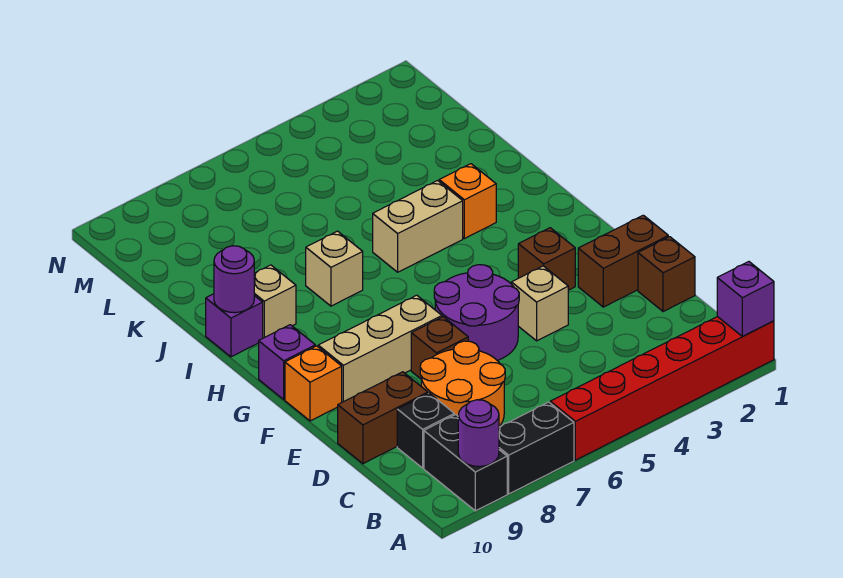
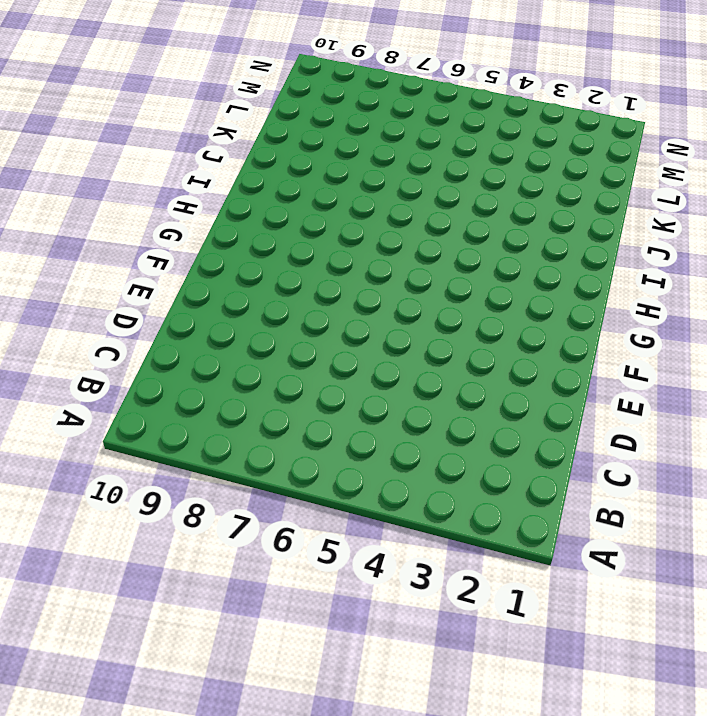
none -> red 1x6 brick [550,317,774,460]
none -> black 1x2 brick [499,402,574,494]
none -> black 1x2 brick [424,415,507,511]

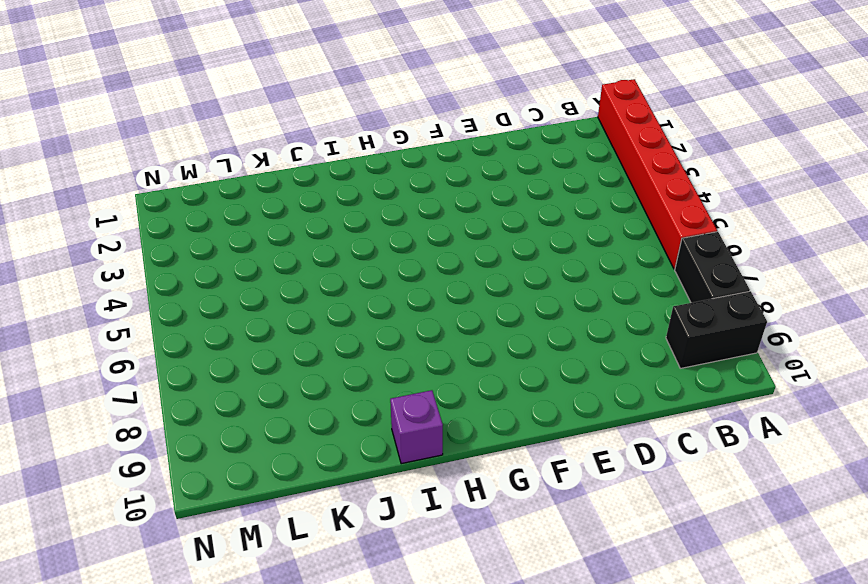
none -> orange 2x2 round brick [420,341,505,426]
none -> black 1x1 brick [397,393,454,468]
none -> brown 1x1 brick [638,237,695,312]

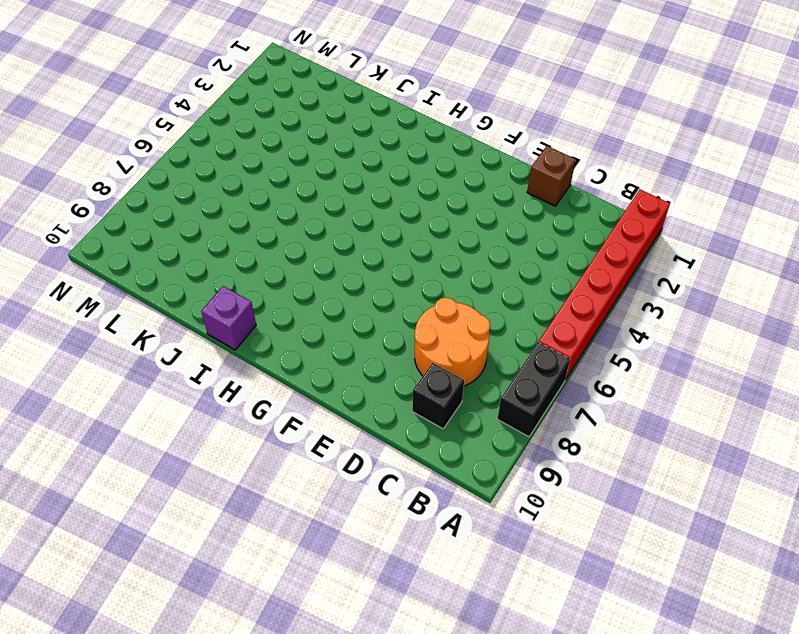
none -> black 1x2 brick [424,415,507,511]
none -> brown 1x2 brick [338,372,428,464]
none -> brown 1x2 brick [578,215,668,307]

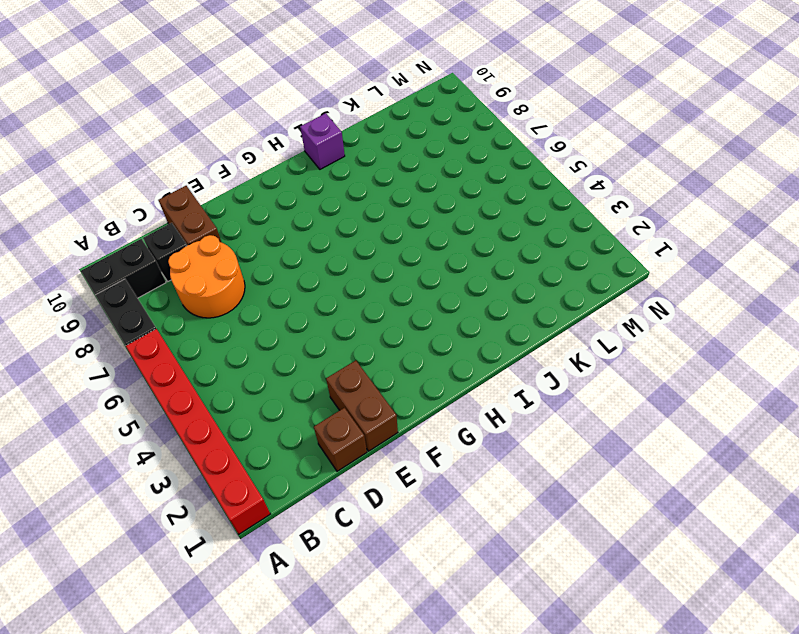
none -> tan 1x1 brick [512,266,568,341]
none -> purple 2x2 round brick [434,265,519,361]
none -> brown 1x1 brick [411,317,468,379]

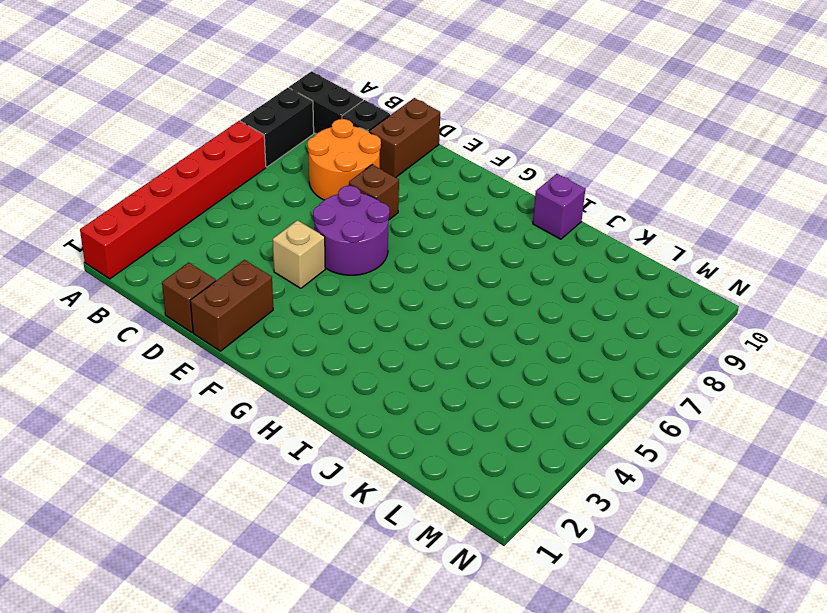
none -> brown 1x1 brick [518,228,575,290]
none -> tan 1x3 brick [318,295,442,402]
none -> orange 1x1 brick [285,346,342,421]

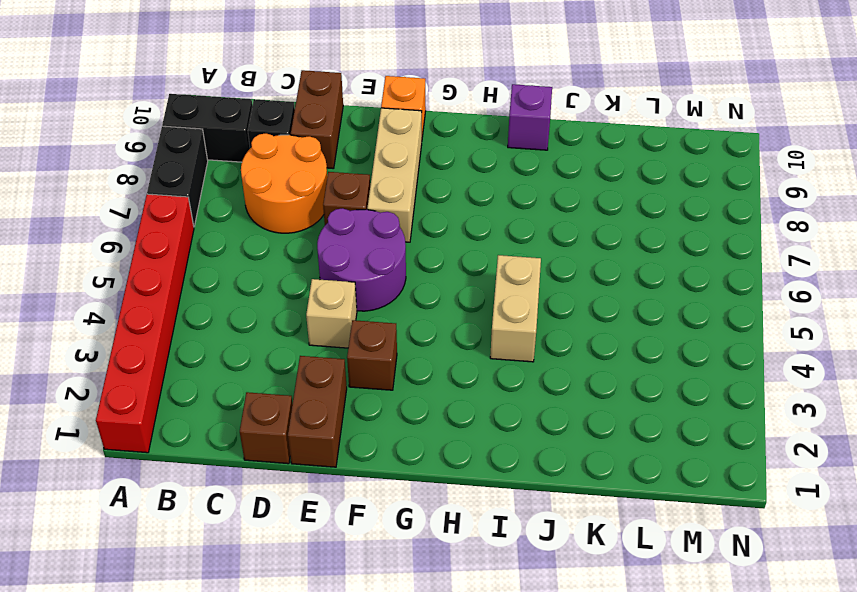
none -> purple 1x1 brick [259,325,315,399]
none -> orange 1x1 brick [439,164,496,239]
none -> tan 1x1 brick [306,231,363,306]

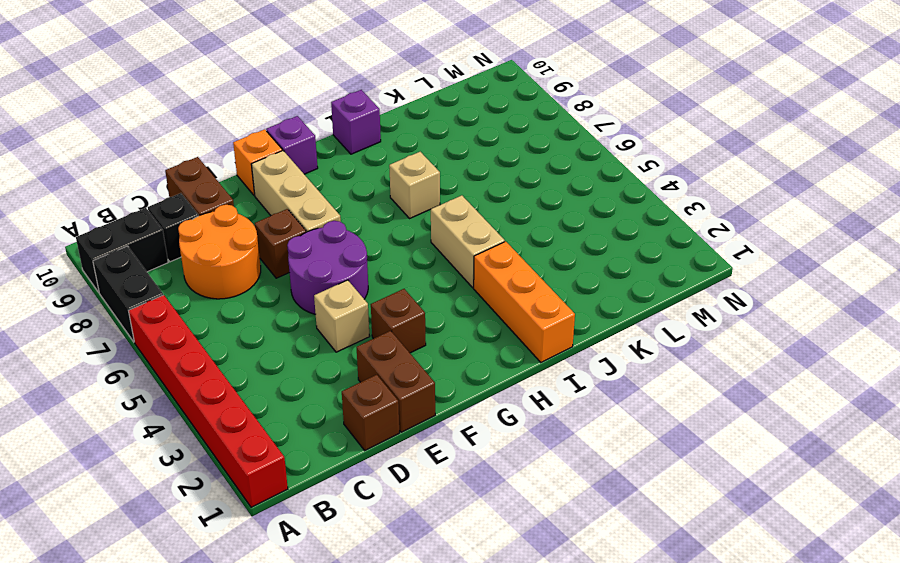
orange 1x3 brick [474,241,575,362] -> orange 1x1 brick [439,164,496,239]
none -> tan 1x1 brick [254,265,296,338]
none -> purple 1x1 brick [717,262,774,336]
none -> purple 1x1 round brick [458,400,499,467]

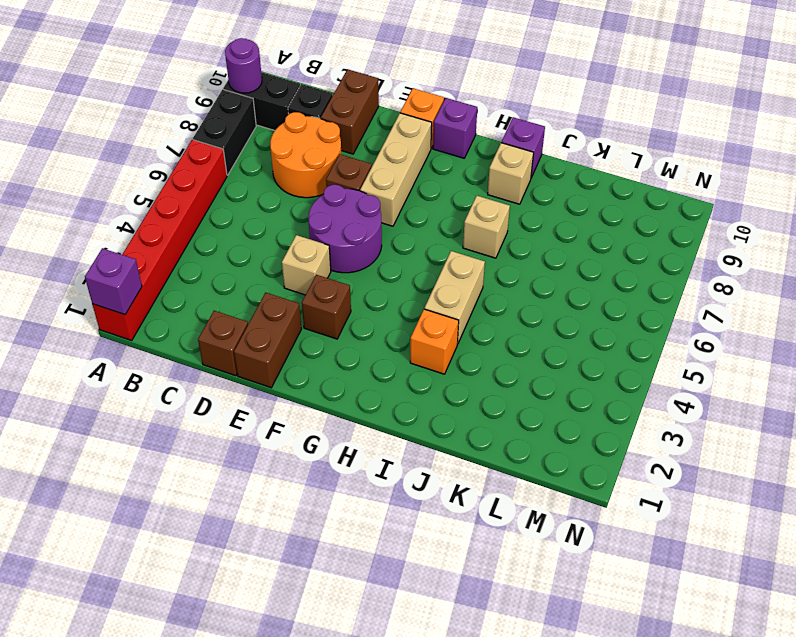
none -> purple 1x1 round brick [214,246,254,313]

